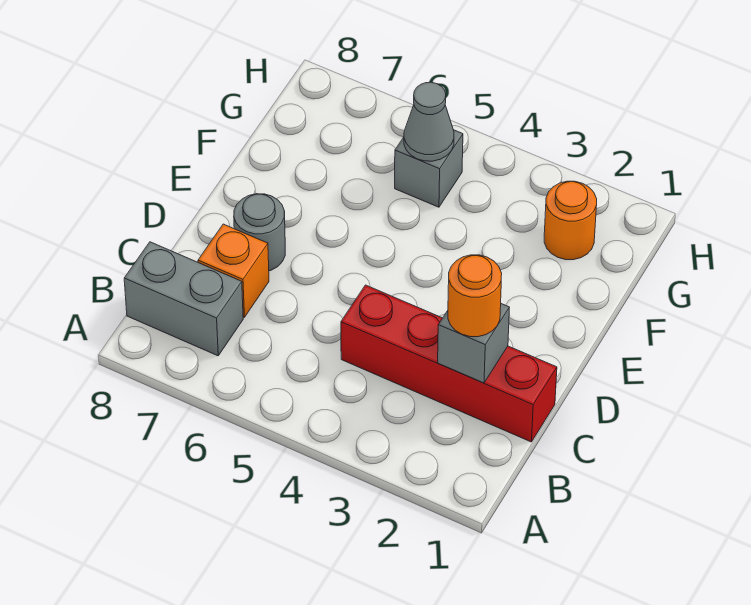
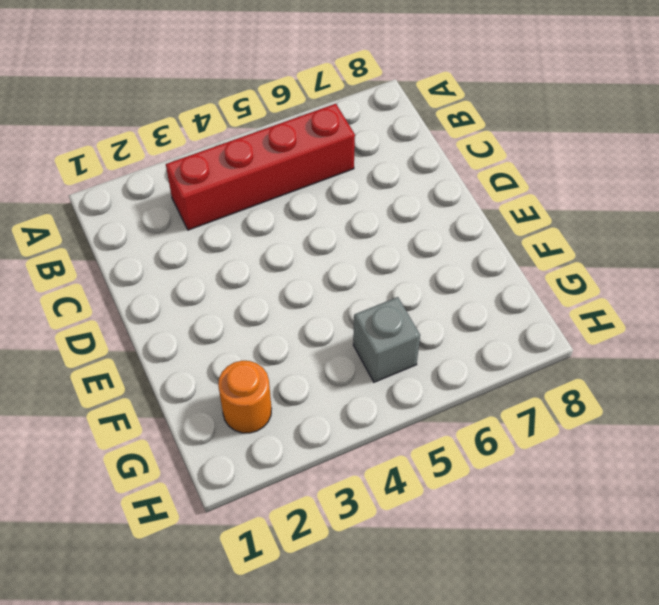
red 1x4 brick [166,104,355,230] -> red 1x4 brick moved to [341,285,557,442]
none -> grey 1x2 brick [124,242,243,356]
none -> orange 1x1 brick [198,224,269,317]

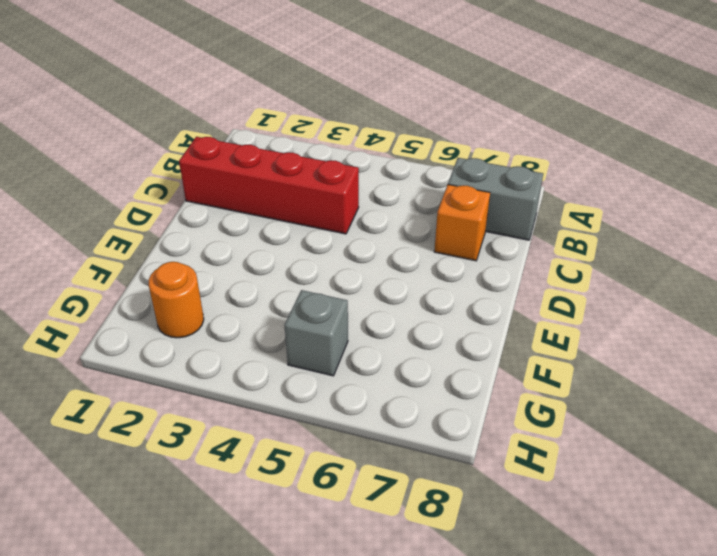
none -> grey 1x1 round brick [234,194,285,271]
none -> grey 1x1 brick [438,304,509,383]

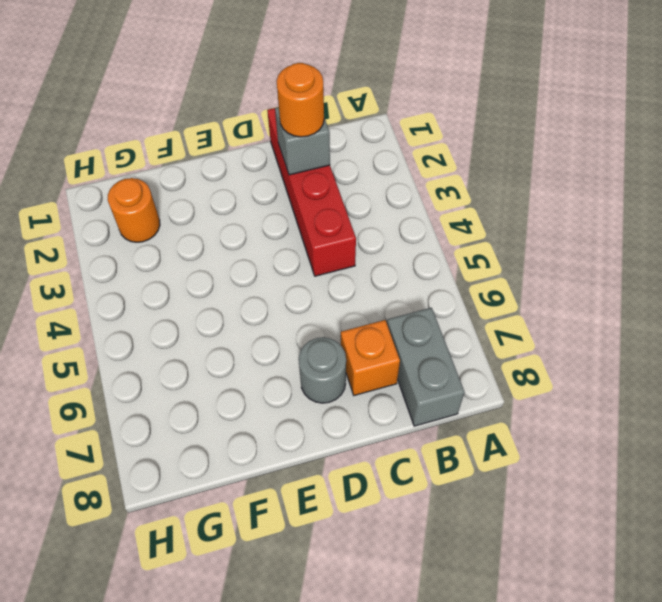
none -> grey 1x1 brick [395,130,463,207]
none -> grey 1x1 cone [404,82,454,161]

